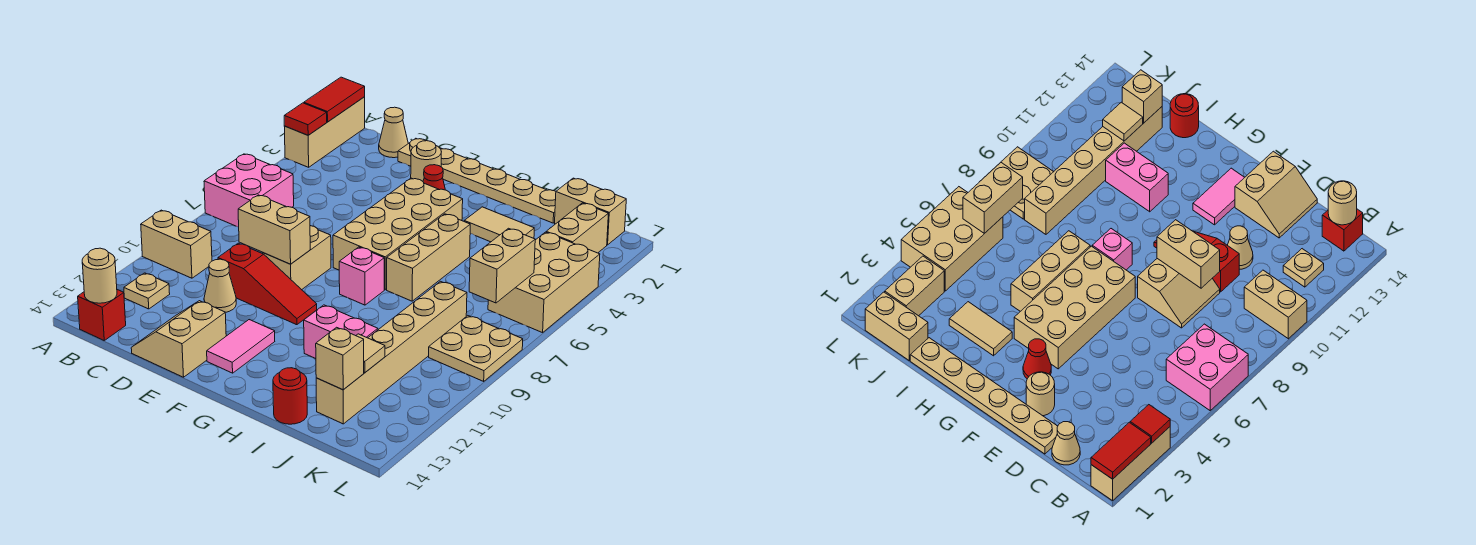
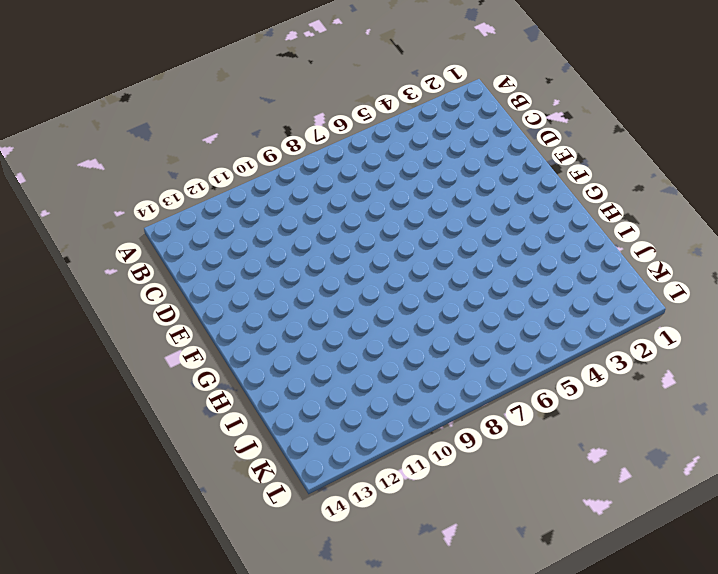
none -> tan 1x3 brick [284,97,365,167]
none -> pink 2x2 brick [204,154,294,227]
none -> tan 1x2 brick [141,210,212,278]
none -> tan 1x1 plate [124,273,170,309]

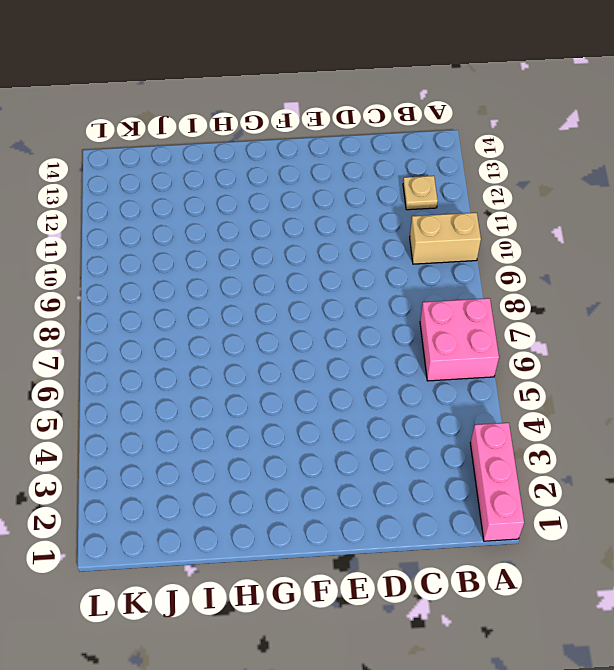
pink 1x3 brick [470,423,524,541] -> tan 1x3 brick [284,97,365,167]
none -> red 1x1 brick [78,290,126,340]
none -> tan 1x1 cone [379,107,408,158]
none -> tan 1x6 plate [398,138,556,223]
none -> tan 2x2 slope [262,226,331,290]

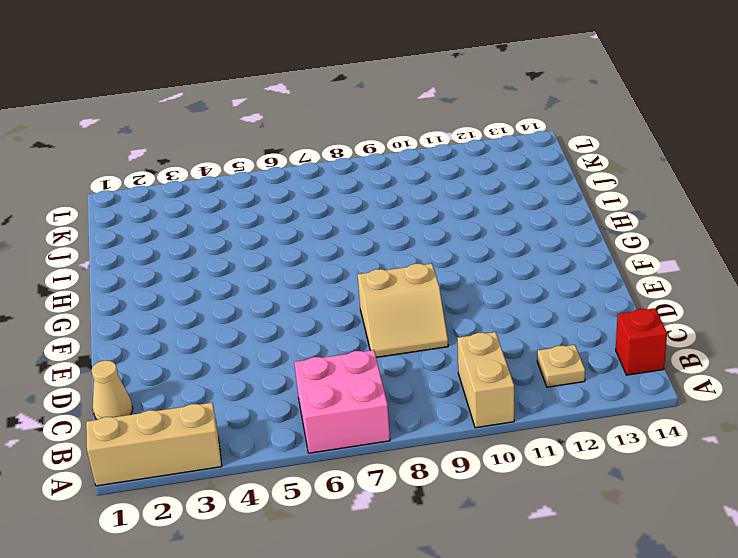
none -> tan 1x6 plate [398,138,556,223]
none -> red 1x3 slope [218,243,317,325]
none -> tan 1x1 cone [204,259,236,313]
none -> tan 2x2 slope [131,301,226,377]

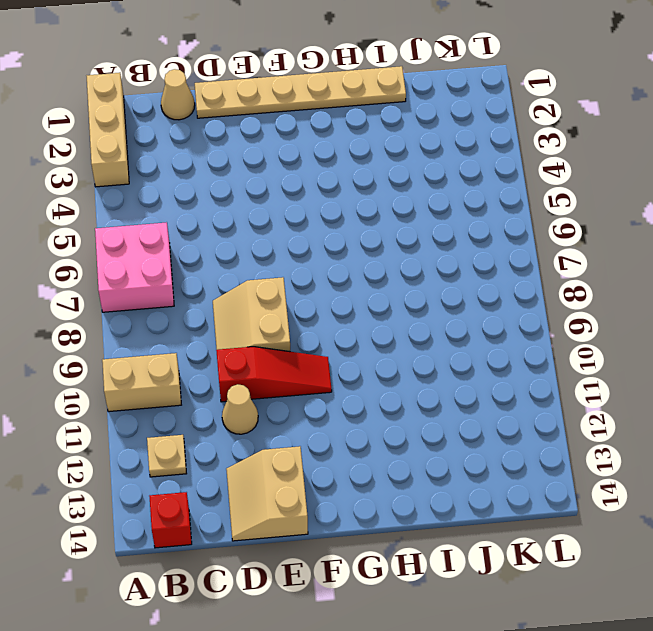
none -> tan 1x1 round brick [411,141,441,181]
none -> red 1x1 cone [423,165,445,190]
none -> tan 2x4 brick [333,178,463,290]
none -> pink 1x2 tile [207,320,275,373]

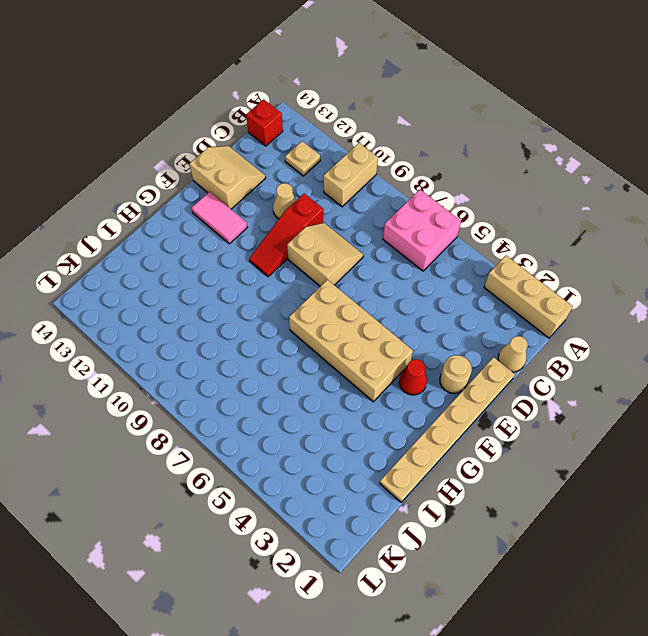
none -> pink 1x1 brick [339,247,384,305]
none -> tan 1x2 tile [464,207,534,242]
none -> tan 1x3 brick [387,214,470,301]
none -> pink 1x2 brick [304,305,378,359]

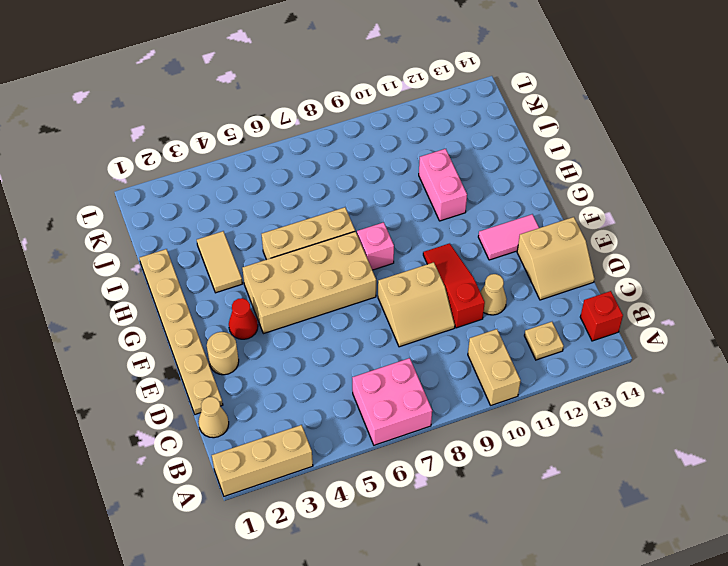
none -> red 1x1 round brick [273,368,307,424]
none -> tan 1x2 brick [555,178,626,245]
none -> tan 1x6 brick [316,281,467,424]
none -> tan 1x2 brick [546,203,608,253]

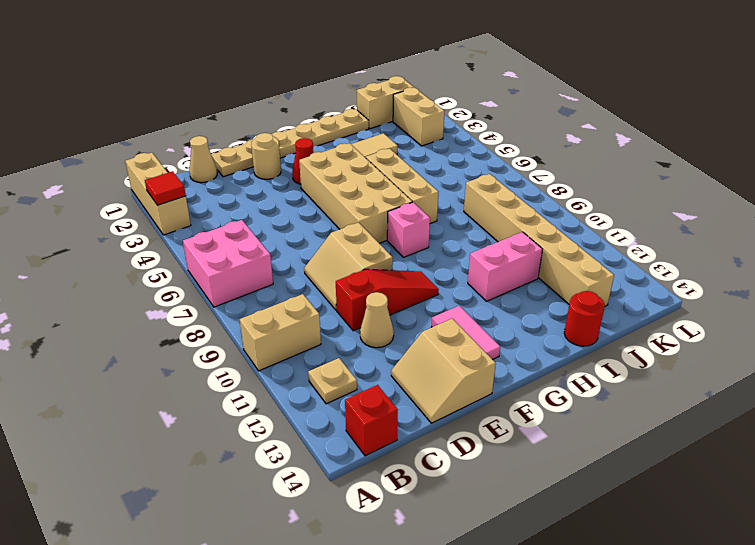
none -> tan 2x3 brick [488,232,600,333]
none -> tan 2x2 plate [429,316,523,381]
none -> red 1x2 tile [304,77,365,122]
none -> tan 1x1 round brick [82,248,117,303]

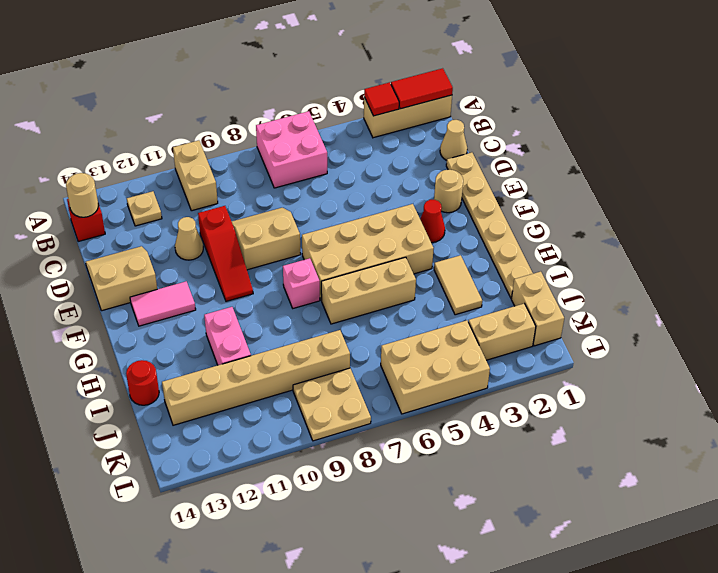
none -> tan 1x2 brick [238,195,310,264]
none -> tan 1x1 tile [356,334,385,373]
none -> tan 1x1 brick [316,327,364,390]
none -> tan 1x2 brick [469,228,535,303]

